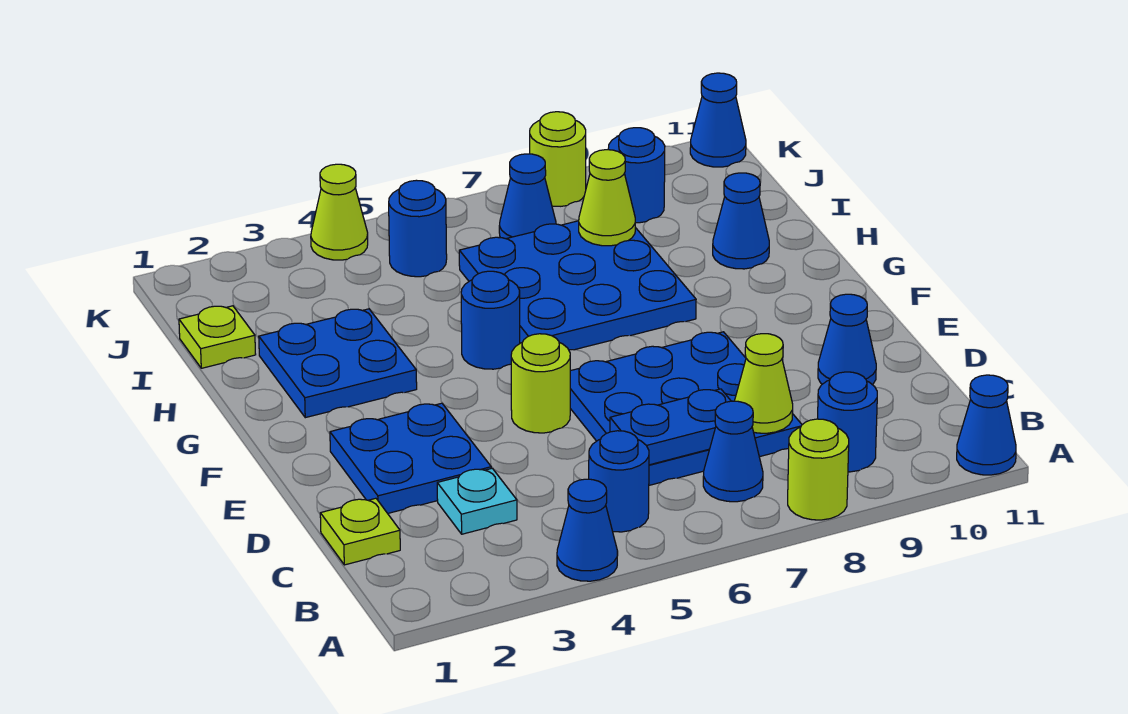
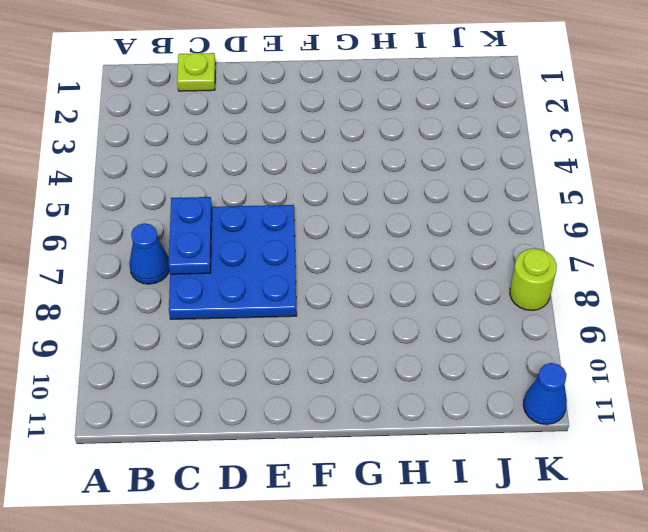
none -> blue 1x1 cone [557,479,618,581]
none -> lime 1x1 round brick [788,419,849,520]
none -> blue 1x1 cone [957,375,1016,475]

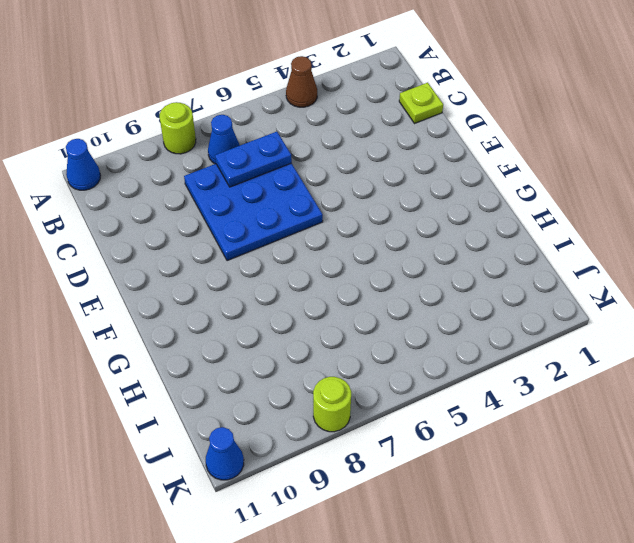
brown 1x1 cone [286,56,317,107] -> blue 1x1 cone [557,479,618,581]
none -> blue 1x1 round brick [589,431,649,532]
none -> blue 1x1 round brick [818,372,877,472]
none -> cyan 1x1 plate [437,468,517,534]

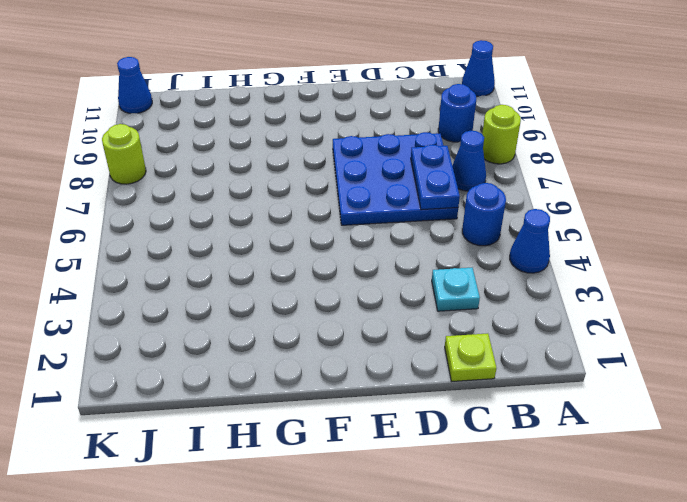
none -> blue 2x2 plate [330,403,491,513]
none -> blue 1x1 cone [818,294,876,385]
none -> lime 1x1 round brick [511,334,570,433]

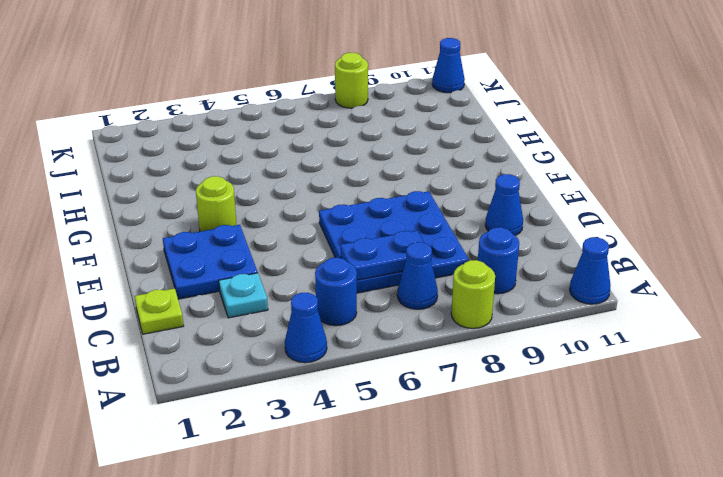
lime 1x1 round brick [196,176,237,232] -> lime 1x1 round brick moved to [511,334,570,433]
none -> blue 2x2 plate [259,309,417,418]
none -> blue 1x1 round brick [461,271,520,369]
none -> blue 3x3 plate [459,221,696,350]

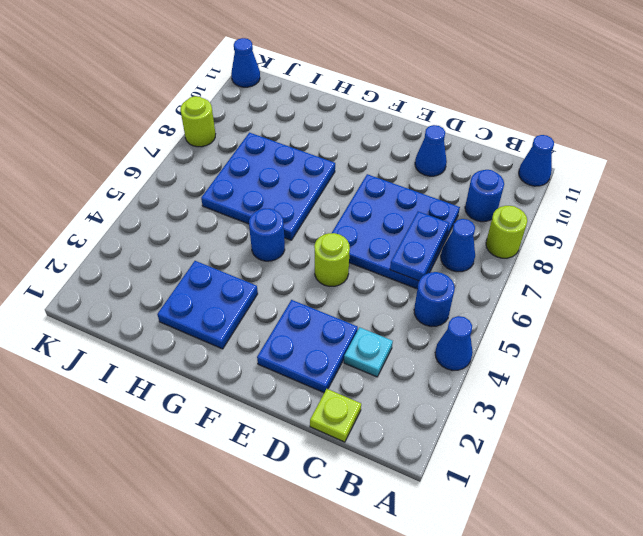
none -> blue 1x1 cone [713,173,769,269]
none -> lime 1x1 plate [179,306,256,368]
none -> blue 1x1 round brick [389,180,447,277]

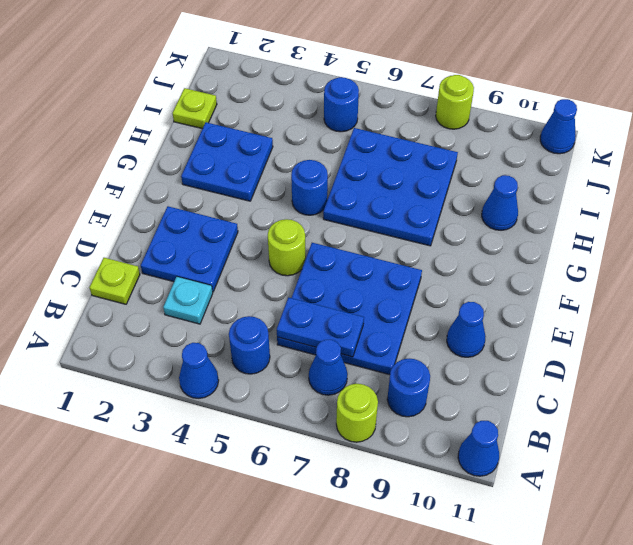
none -> blue 1x1 cone [499,154,556,239]
none -> blue 1x1 round brick [608,128,665,223]
none -> lime 1x1 cone [311,164,368,260]

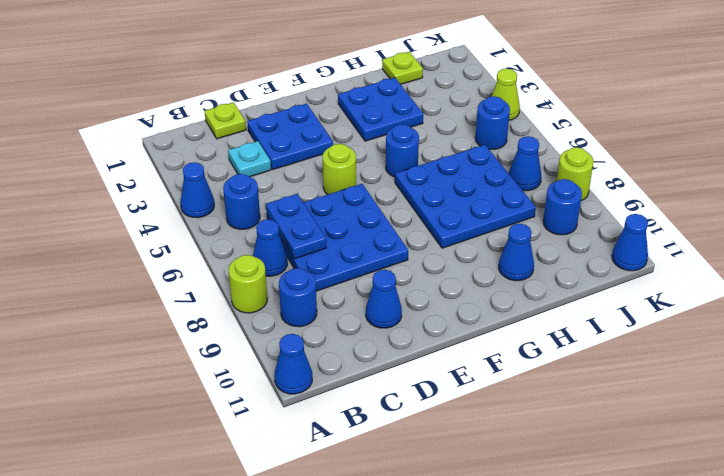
none -> lime 1x1 cone [735,334,793,433]
none -> lime 1x1 cone [579,150,635,246]

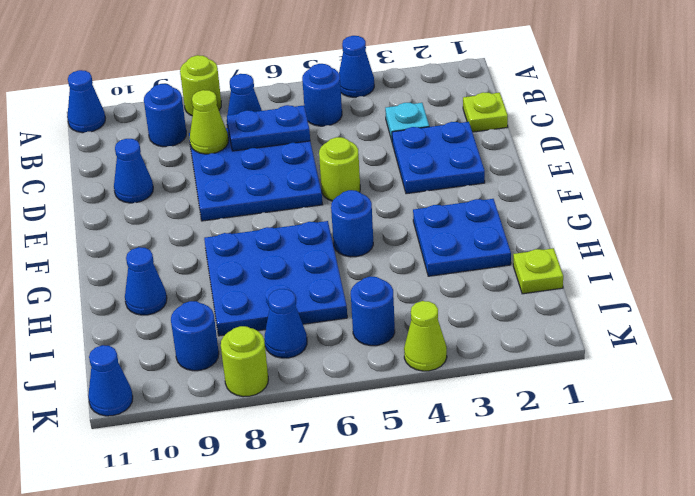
none -> lime 1x1 cone [579,150,635,246]

